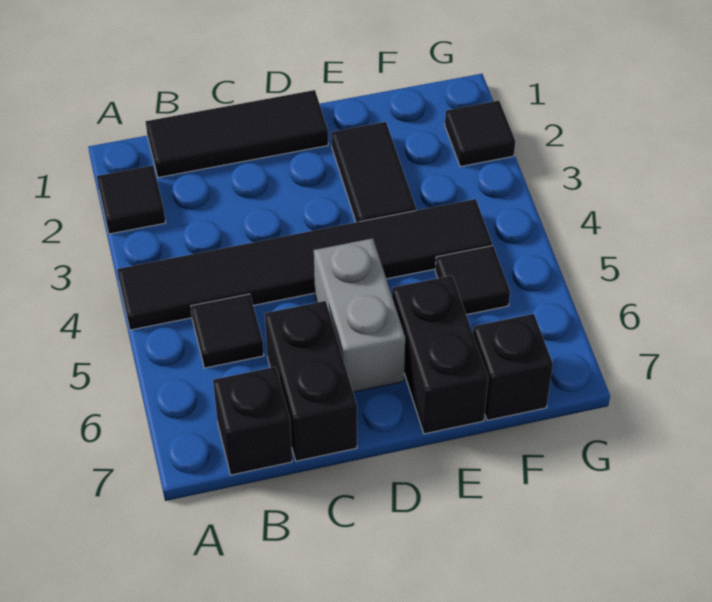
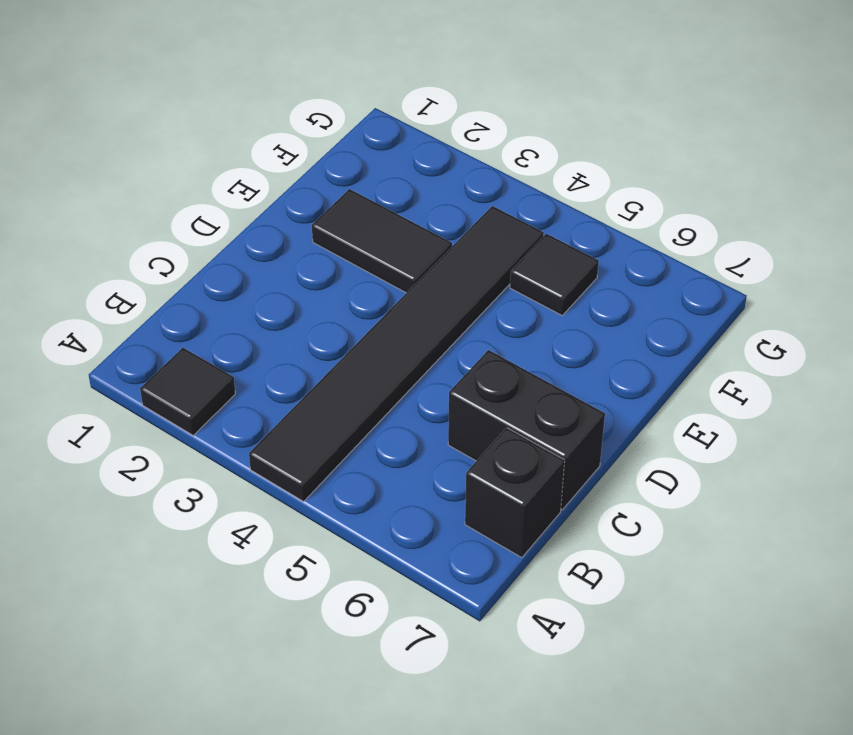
none -> black 1x3 tile [145,90,328,178]
none -> black 1x1 tile [191,294,264,368]
none -> grey 1x2 brick [314,238,405,392]

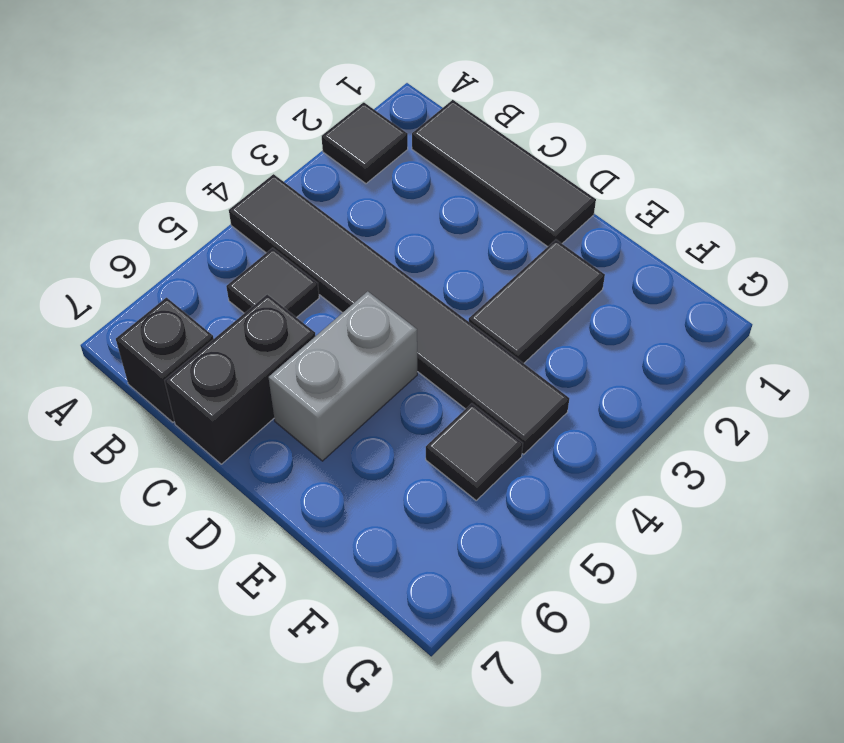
none -> black 1x2 brick [392,276,488,434]
none -> black 1x1 brick [473,314,553,420]
none -> black 1x1 tile [445,101,515,167]

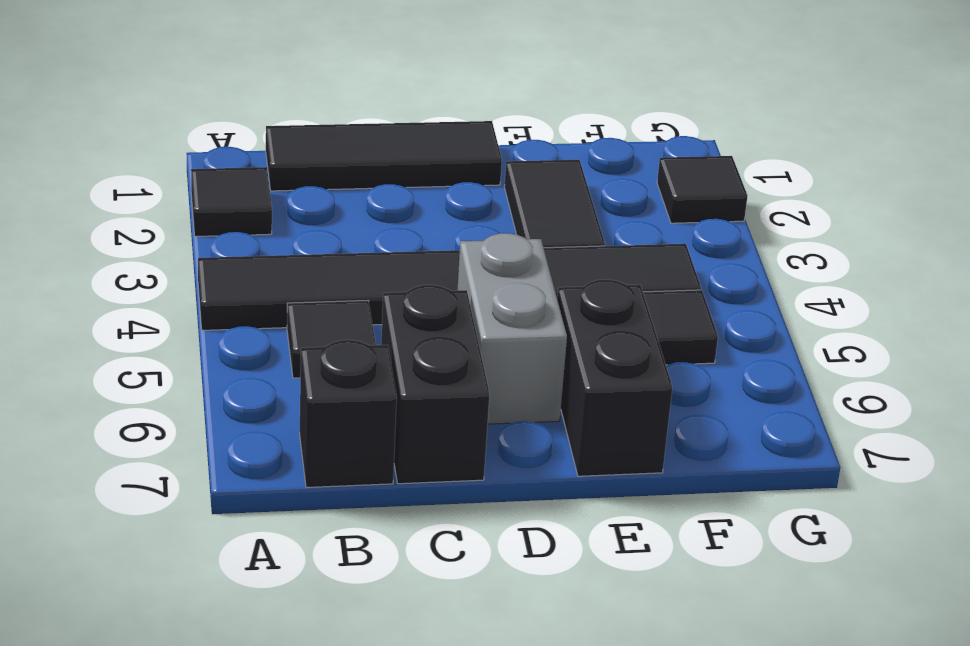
none -> black 1x1 brick [473,314,553,420]

